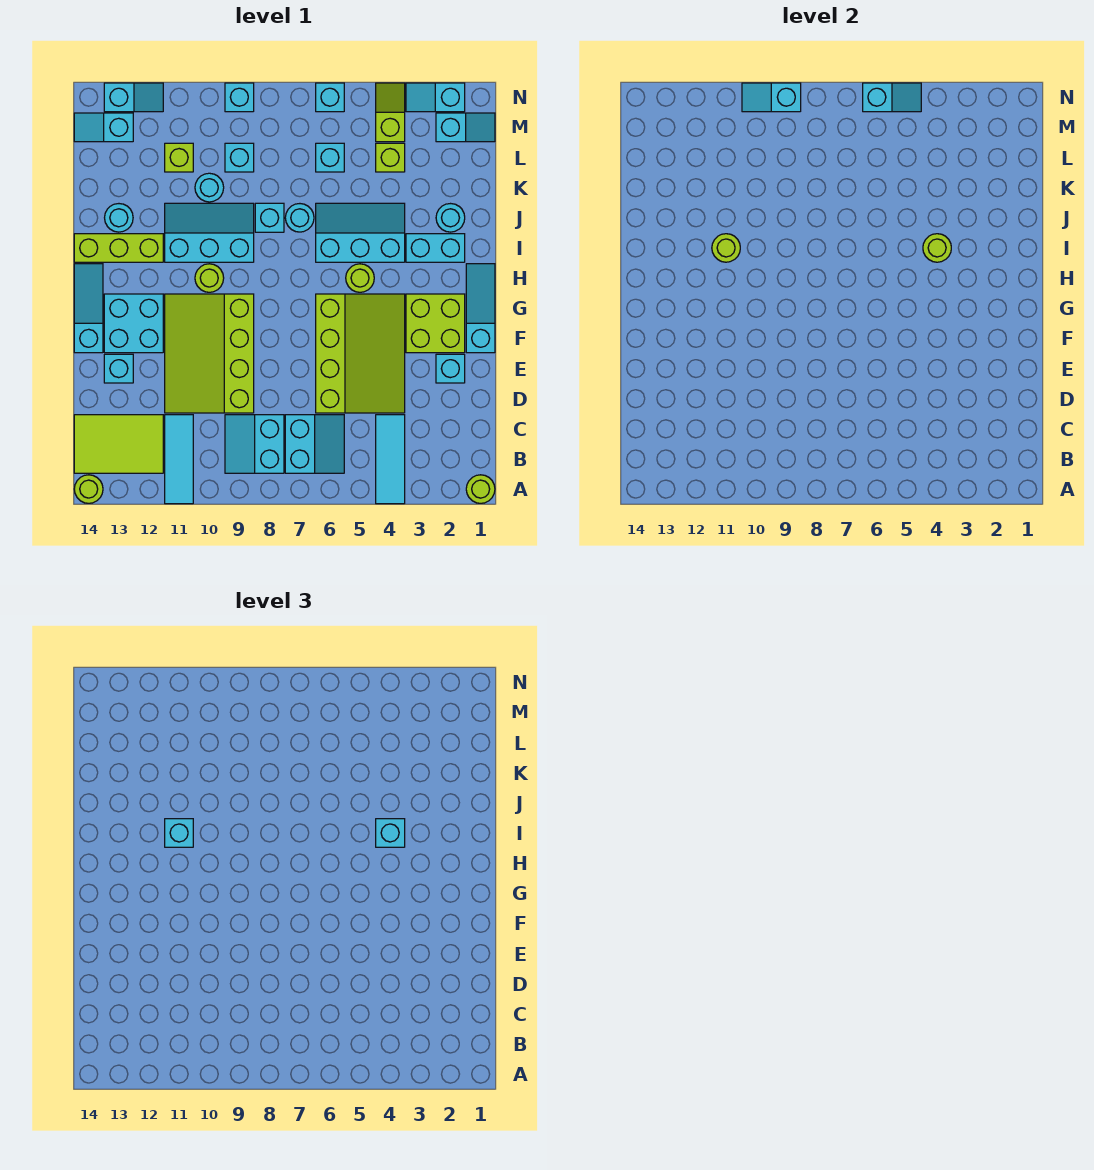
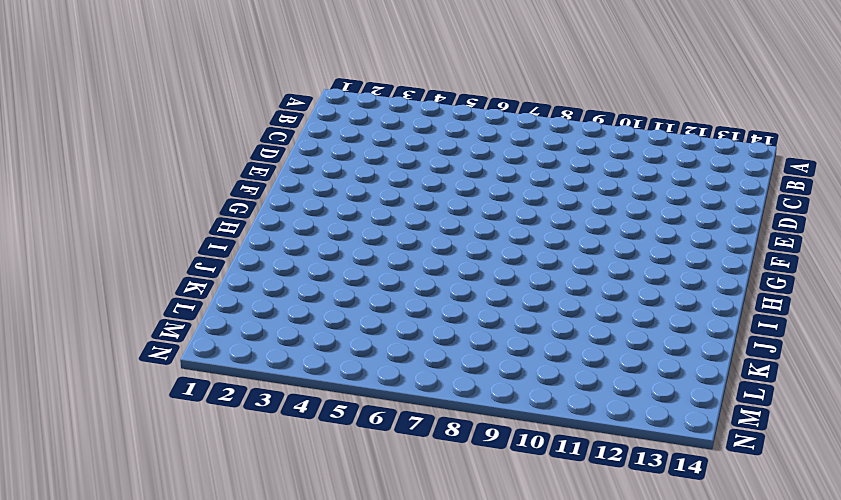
none -> lime 1x1 round brick [466,475,495,503]
none -> cyan 1x3 tile [376,415,405,504]
none -> cyan 1x3 tile [165,415,193,504]
none -> lime 1x1 round brick [74,475,103,503]

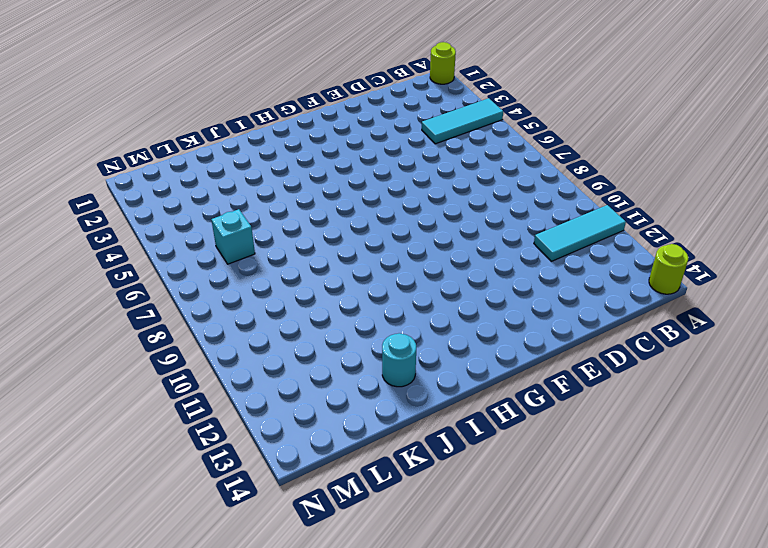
none -> cyan 2x2 slope [285,415,344,473]
none -> cyan 2x2 slope [225,415,284,473]
none -> lime 2x3 tile [74,415,163,473]
none -> lime 3x4 slope [316,294,405,413]

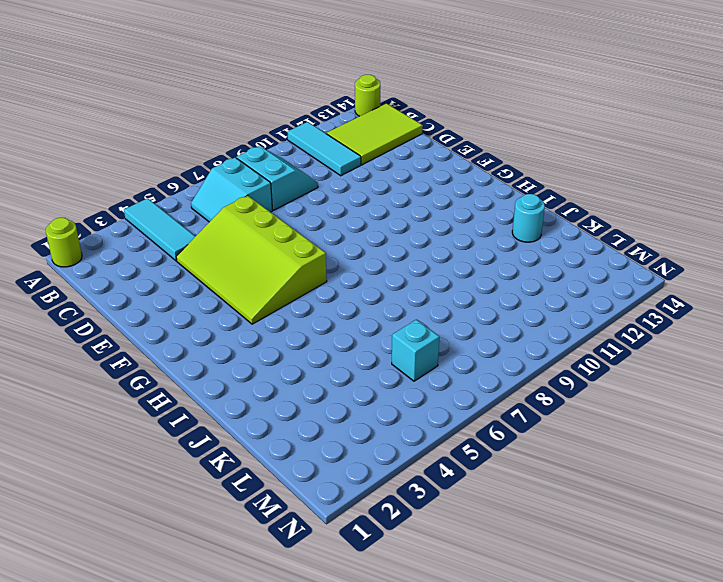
none -> lime 3x4 slope [165,294,254,413]
none -> cyan 1x1 brick [436,354,465,383]
none -> cyan 1x1 brick [104,354,133,383]
none -> cyan 1x3 slope [466,264,495,353]

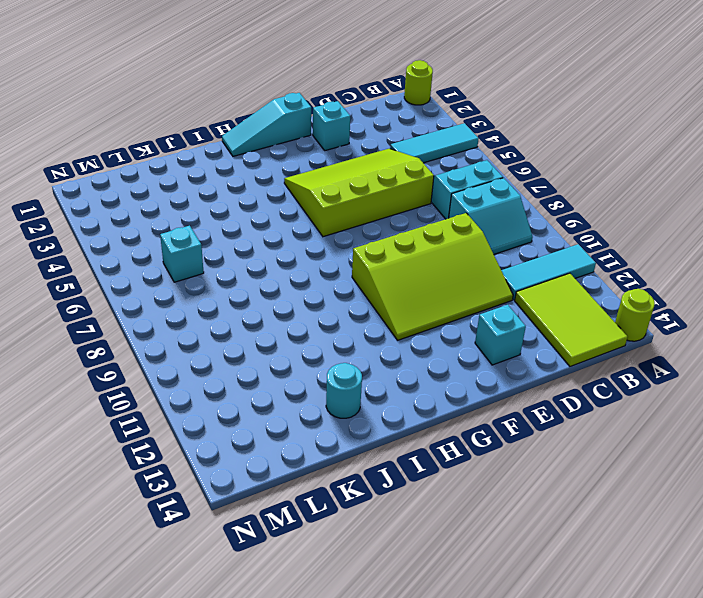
none -> lime 2x2 brick [406,294,465,353]
none -> cyan 2x2 brick [104,294,163,353]
none -> cyan 1x3 slope [74,264,103,353]
none -> lime 1x1 round brick [346,264,374,292]

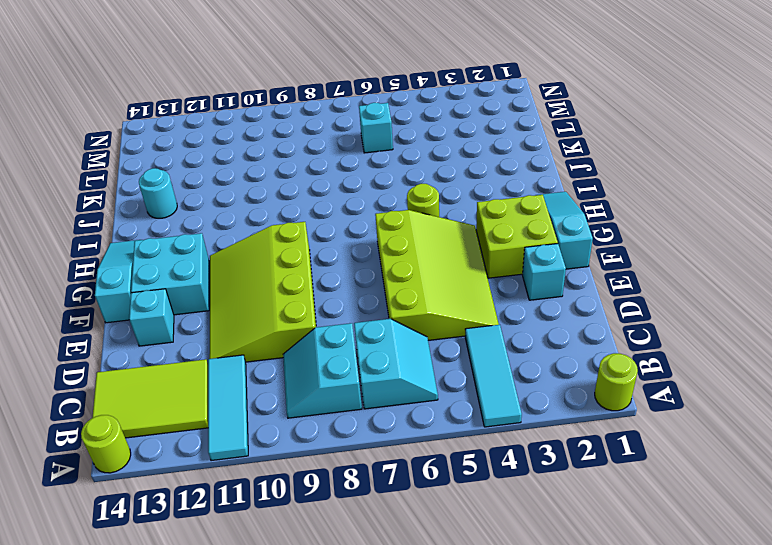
none -> lime 1x1 round brick [195,264,224,292]
none -> cyan 1x2 brick [406,234,465,262]
none -> cyan 2x3 slope [316,203,405,262]
none -> cyan 2x3 slope [165,203,254,262]

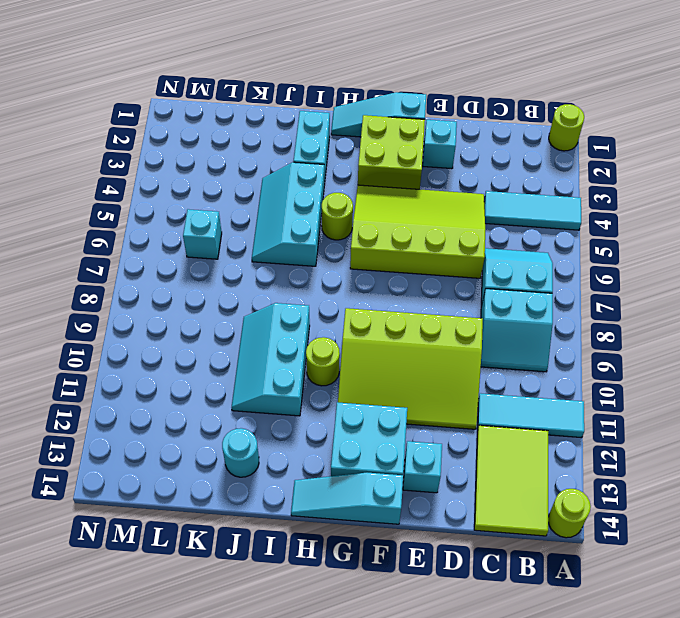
none -> lime 1x3 brick [74,234,163,262]
none -> cyan 1x1 round brick [436,204,465,232]
none -> cyan 1x1 round brick [285,204,314,232]
none -> cyan 1x1 brick [255,203,284,232]

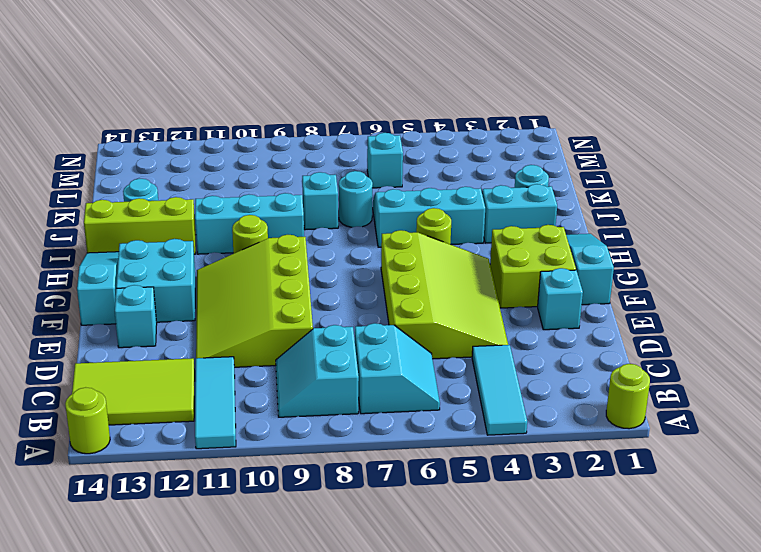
none -> cyan 1x1 round brick [195,173,224,202]
none -> lime 1x1 brick [376,143,405,172]
none -> cyan 1x1 brick [225,143,254,172]
none -> lime 1x1 brick [165,143,193,172]

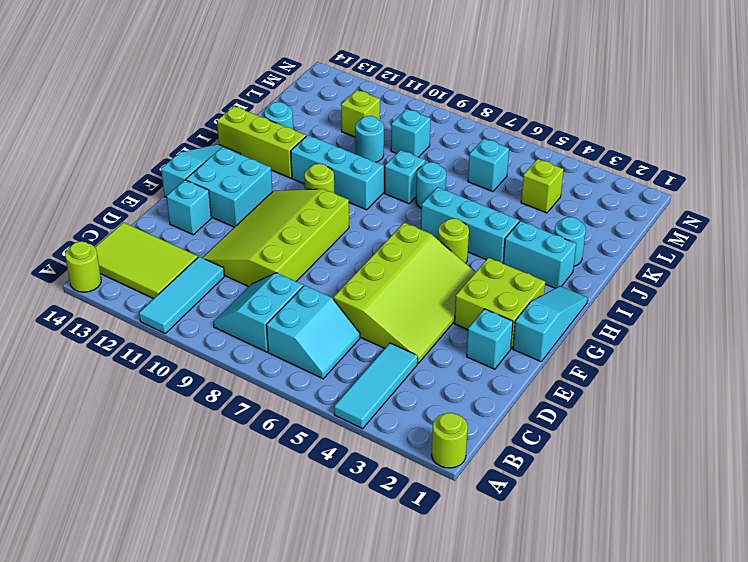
none -> cyan 1x2 slope [436,113,495,142]
none -> lime 1x2 slope [376,83,405,142]
none -> cyan 1x2 slope [74,113,133,142]
none -> cyan 1x2 slope [406,83,465,112]

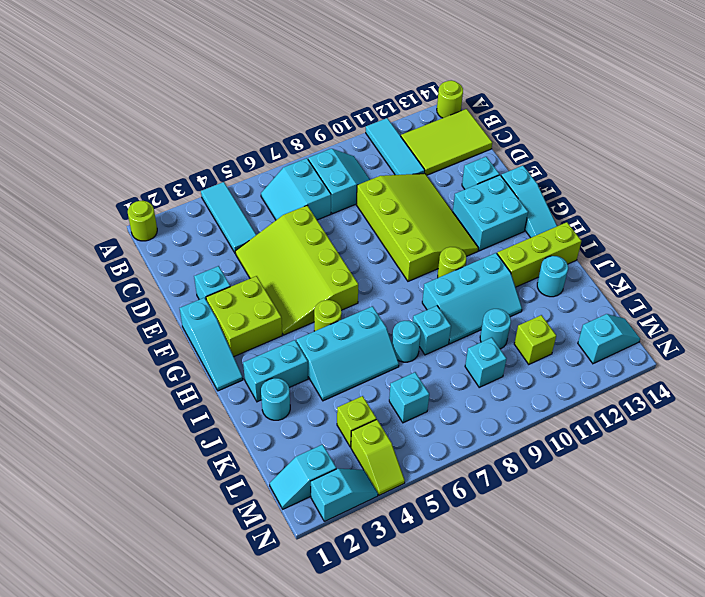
none -> cyan 1x1 brick [316,83,344,112]
none -> cyan 1x1 brick [225,83,254,112]
none -> cyan 1x2 slope [104,83,163,112]
none -> lime 1x1 round brick [923,234,951,262]

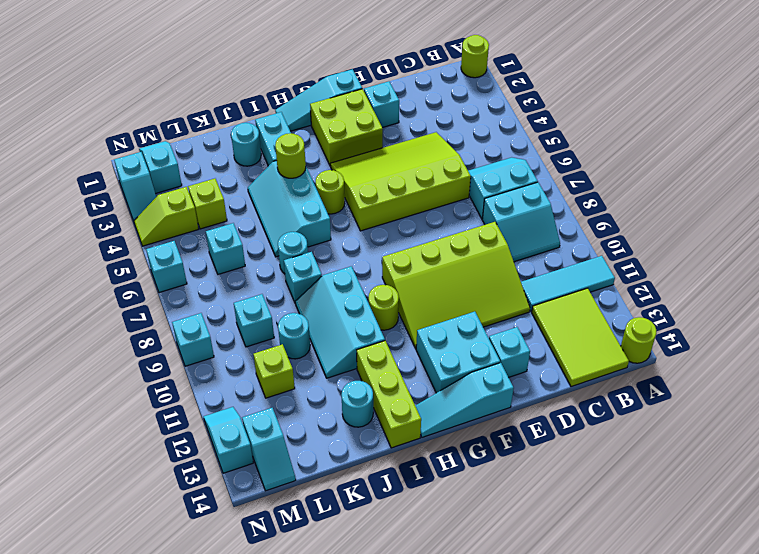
none -> cyan 1x3 tile [376,415,405,504]
none -> lime 1x1 round brick [712,234,740,262]
none -> cyan 1x2 slope [863,83,921,112]
none -> cyan 1x2 slope [742,83,801,112]

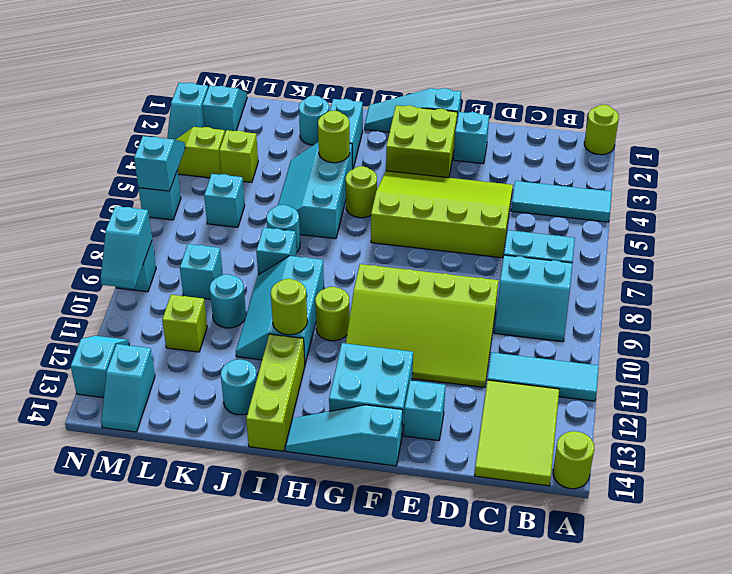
none -> cyan 1x1 brick [376,819,405,847]
none -> cyan 1x1 brick [165,819,193,847]

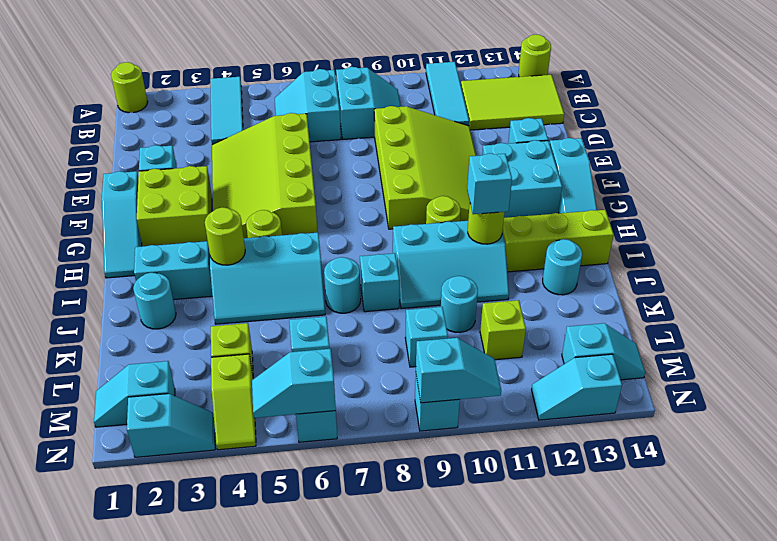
none -> cyan 1x1 brick [376,819,405,847]

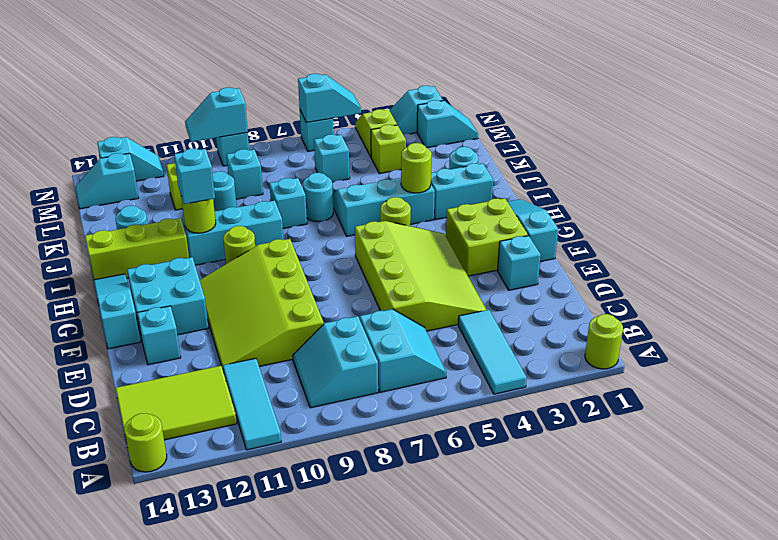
none -> cyan 1x1 brick [376,819,405,847]

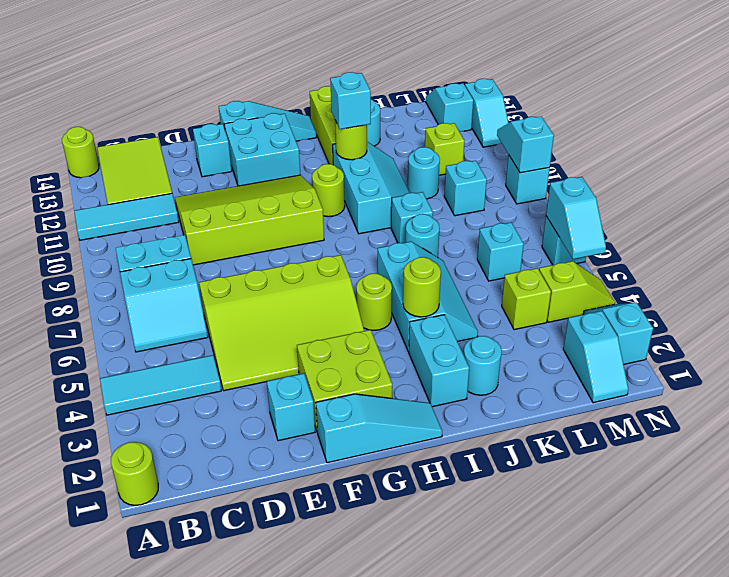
none -> cyan 1x1 brick [376,819,405,847]

